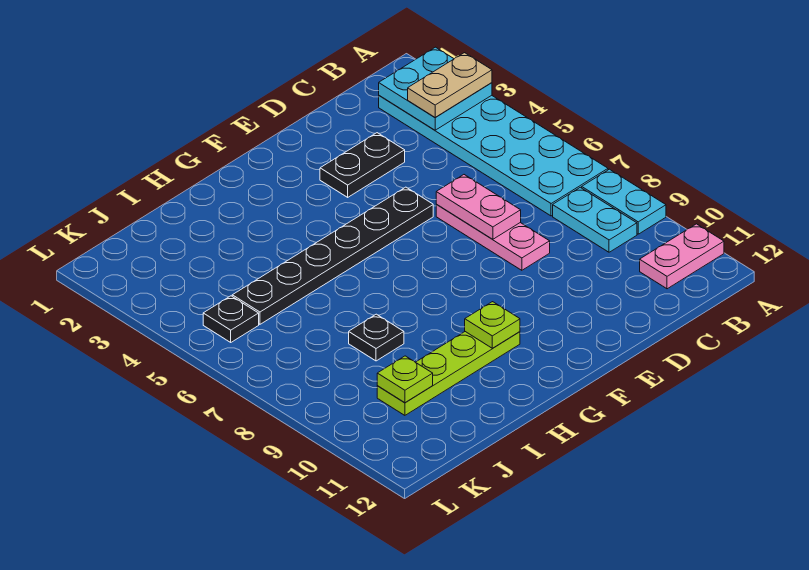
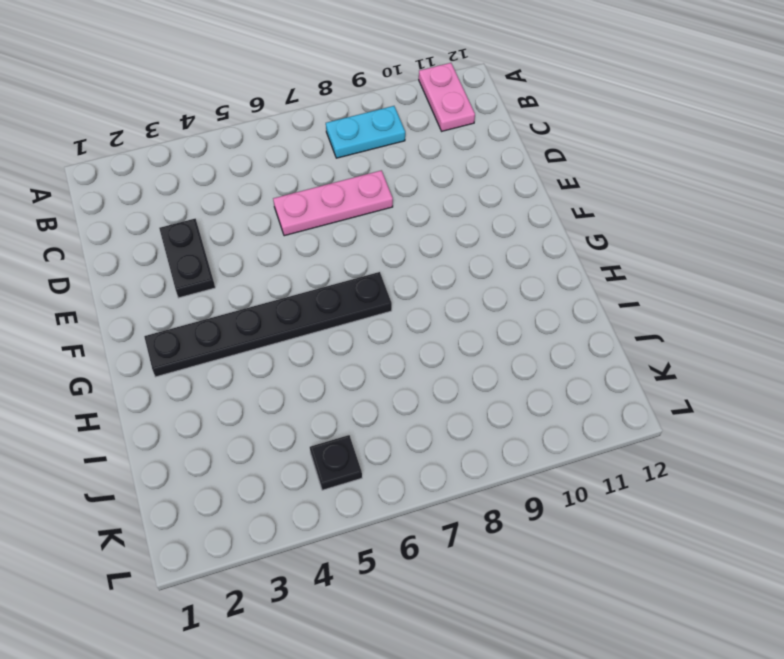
black 1x6 plate [144,272,392,377] -> black 1x6 plate turned to [232,187,433,324]
none -> cyan 2x6 plate [379,95,608,216]
none -> cyan 1x2 plate [582,169,666,234]
none -> lime 1x4 plate [377,332,520,415]

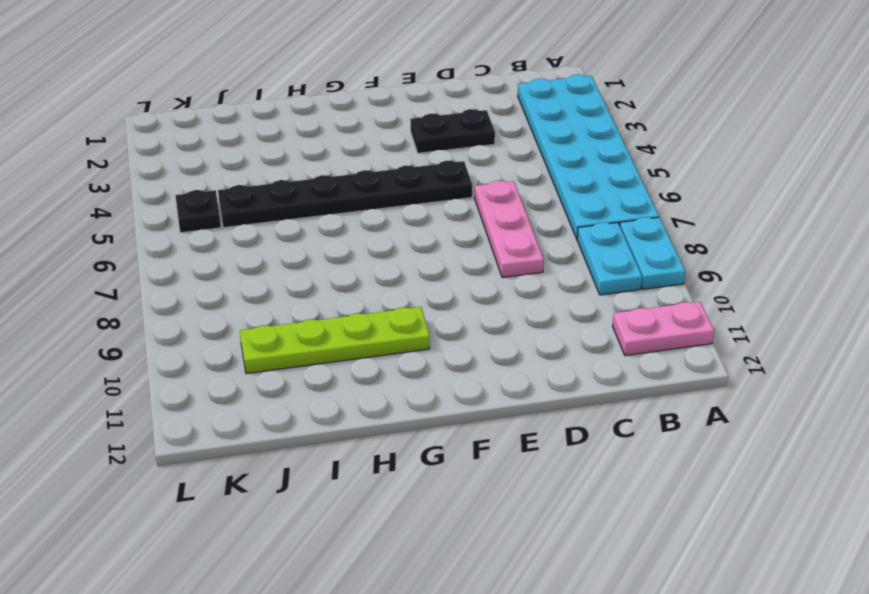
none -> black 1x1 plate [349,314,404,361]
none -> cyan 2x2 plate [379,47,492,130]
none -> pink 1x2 plate [436,175,521,239]

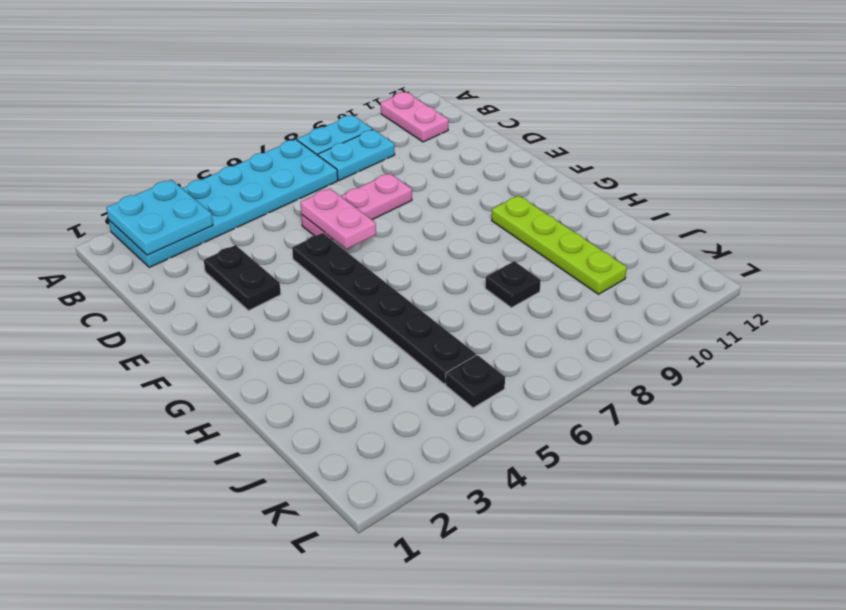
pink 1x2 plate [300,188,376,249] -> pink 1x2 plate turned to [436,175,521,239]
none -> lime 1x1 plate [465,302,520,348]
none -> lime 1x1 plate [377,356,433,403]
none -> tan 1x2 plate [408,53,492,117]

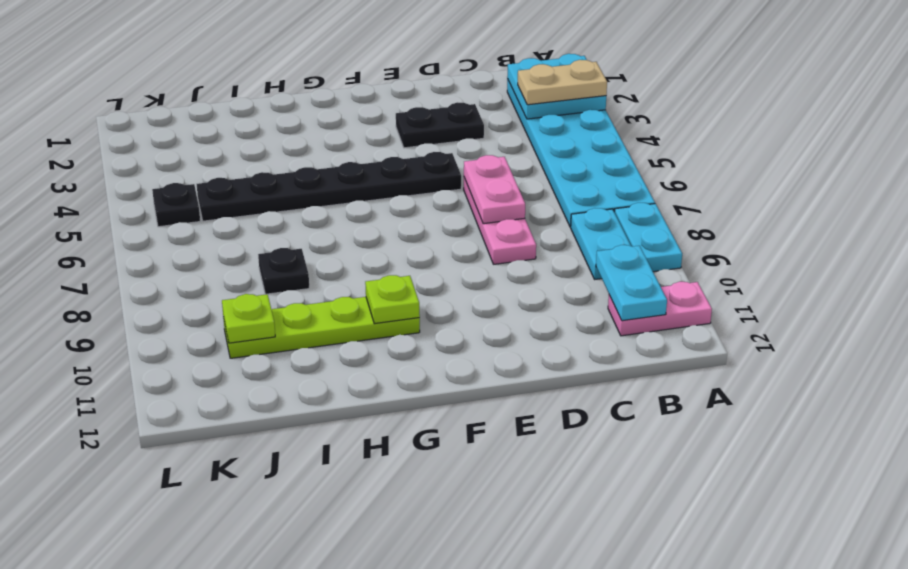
cyan 1x2 plate [596,245,667,321] -> none

